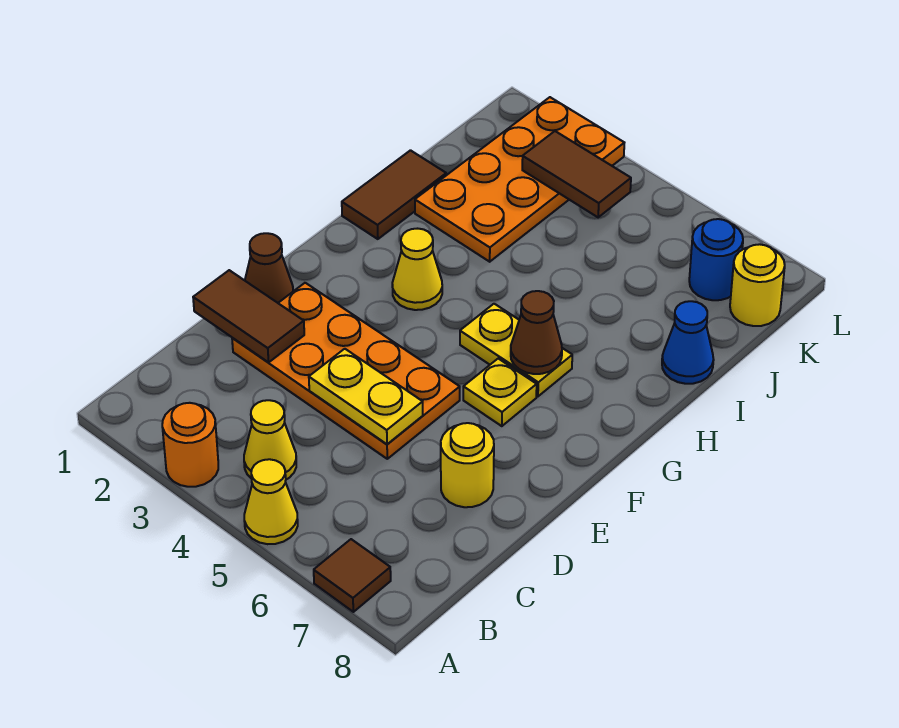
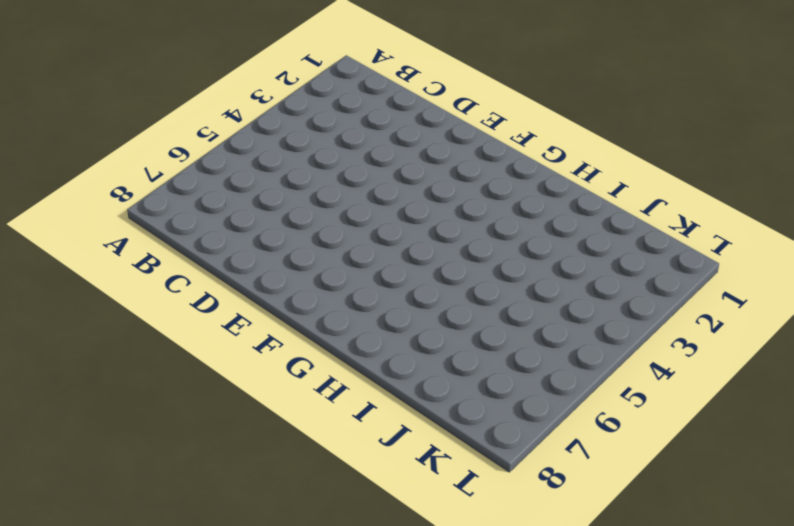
none -> orange 1x1 round brick [162,403,218,487]
none -> yellow 1x1 cone [244,459,298,544]
none -> brown 1x1 tile [314,539,391,612]

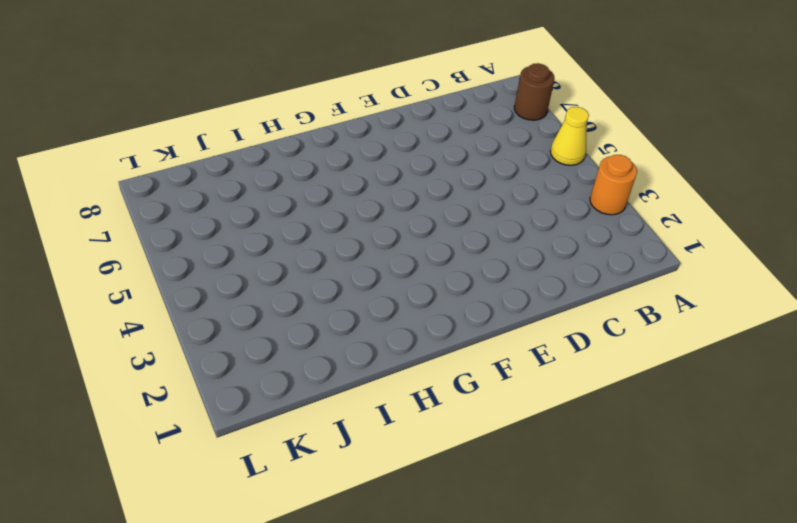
brown 1x1 round brick [514,63,555,120] -> brown 1x1 tile [314,539,391,612]
none -> yellow 1x1 cone [244,400,296,479]
none -> orange 2x4 plate [232,283,460,459]
none -> yellow 1x1 round brick [441,423,494,507]

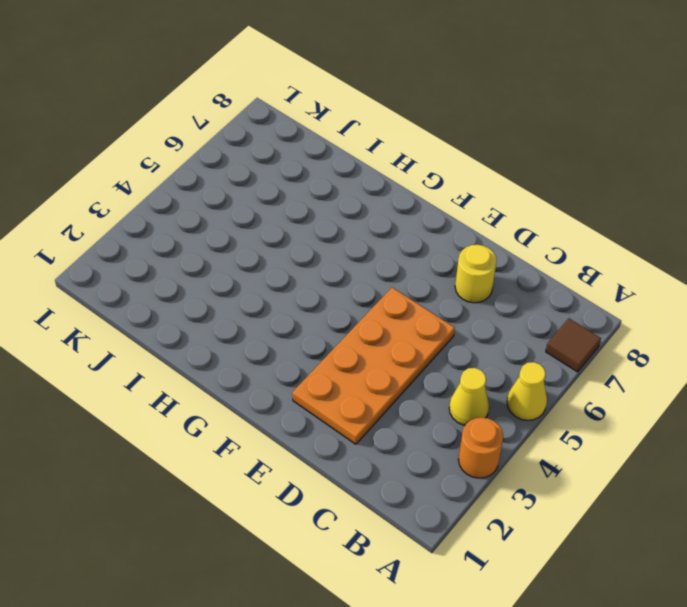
none -> brown 1x1 cone [245,233,293,303]
none -> yellow 1x1 plate [463,359,537,426]
none -> yellow 1x1 cone [392,229,442,310]

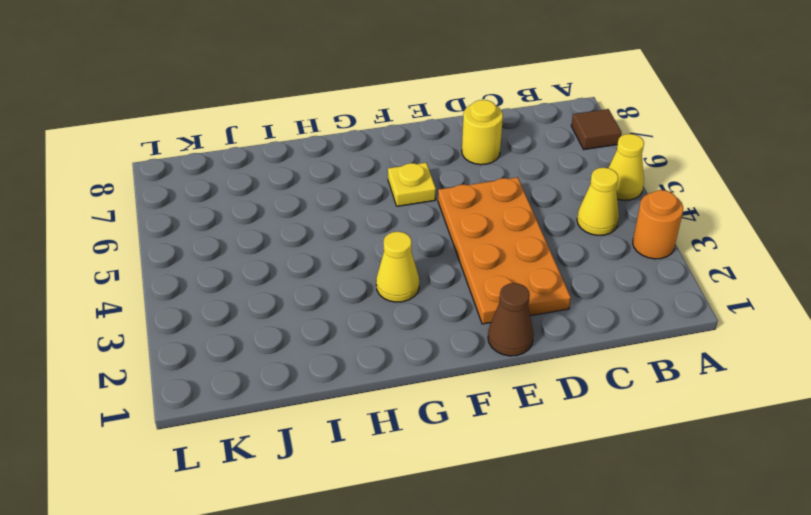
none -> yellow 1x2 plate [460,304,572,396]
none -> brown 1x2 tile [342,150,446,239]
none -> orange 2x4 plate [415,97,624,262]

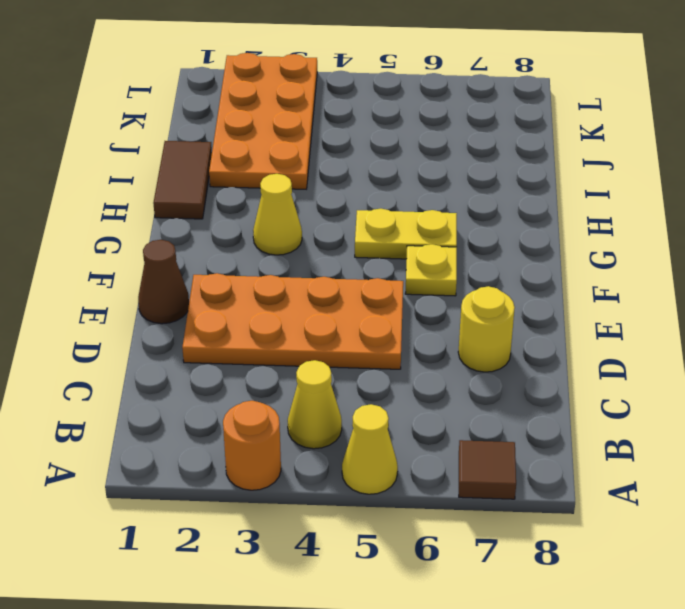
none -> blue 1x1 cone [662,301,714,384]
none -> blue 1x1 round brick [689,219,743,300]
none -> yellow 1x1 round brick [730,244,785,326]

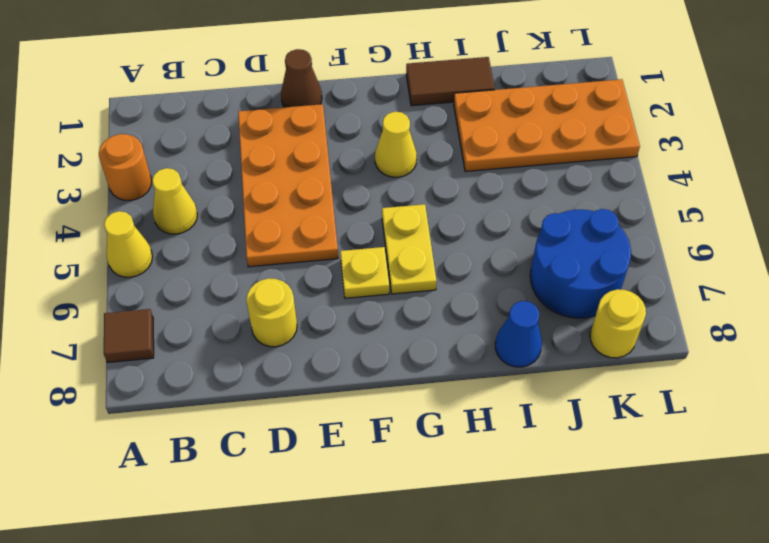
blue 2x2 round brick [530,209,631,318] -> blue 1x1 round brick [689,219,743,300]
none -> brown 1x2 tile [193,270,304,363]
none -> yellow 1x2 plate [309,349,423,444]
none -> brown 1x1 cone [511,291,562,374]

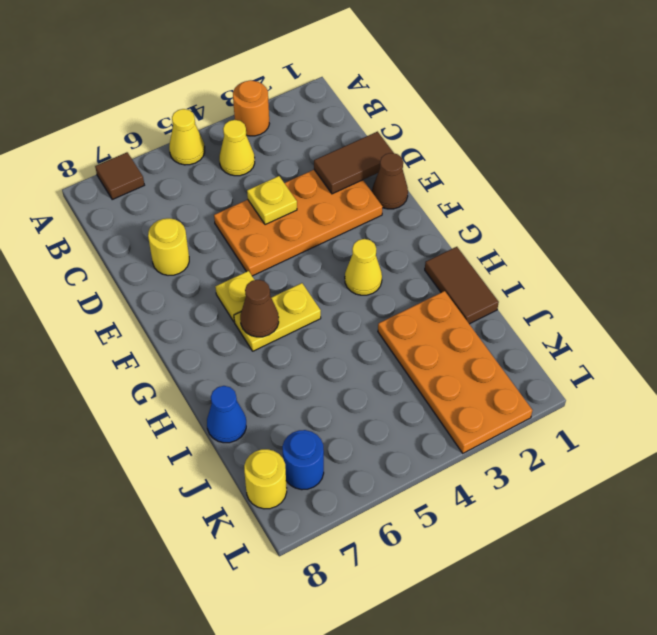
yellow 1x1 plate [247,176,297,225] -> yellow 1x2 plate [309,349,423,444]
none -> brown 1x2 tile [522,131,631,217]

